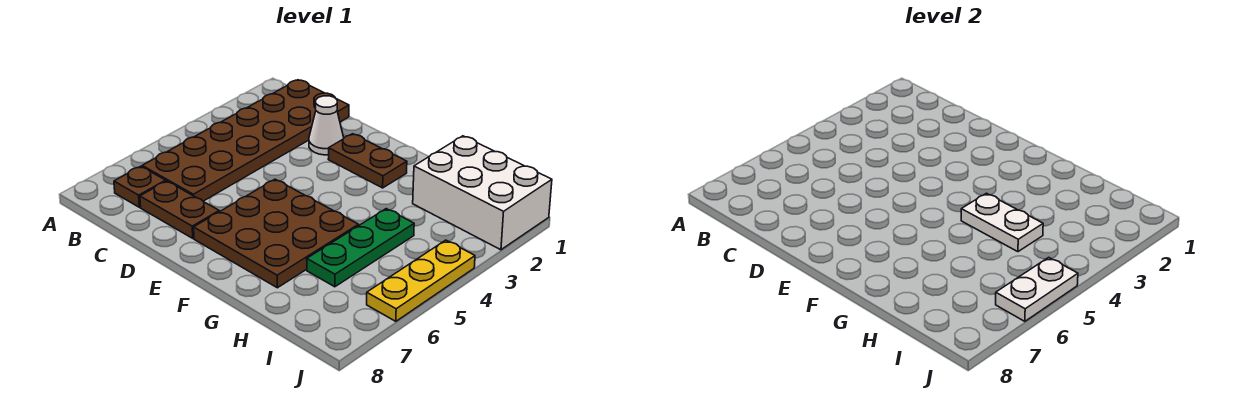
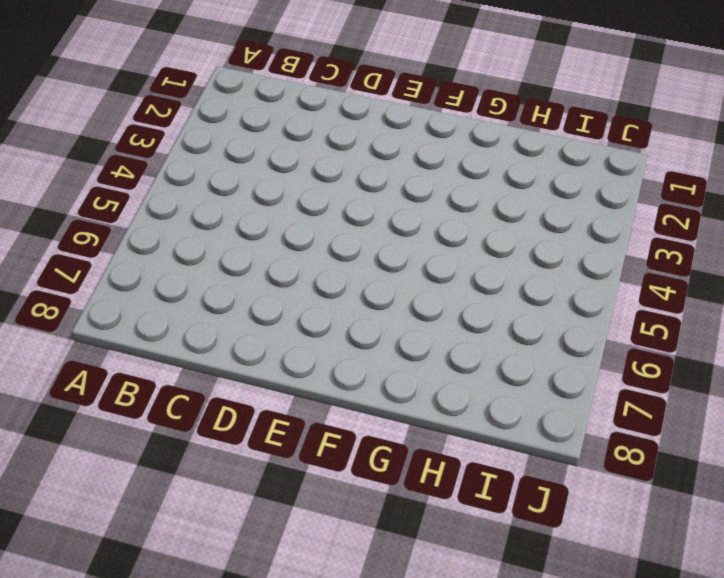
none -> brown 2x6 plate [142,80,349,201]
none -> brown 1x1 plate [114,166,166,207]

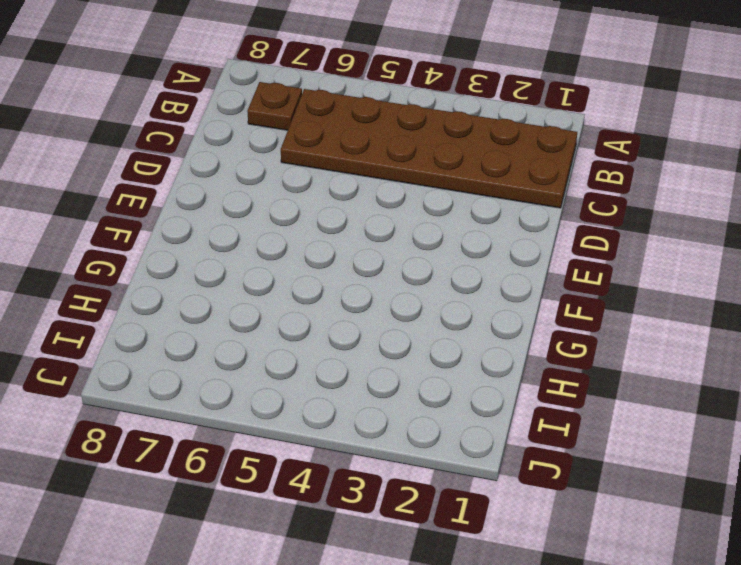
none -> brown 1x2 plate [140,181,219,238]
none -> white 1x1 cone [309,96,344,155]

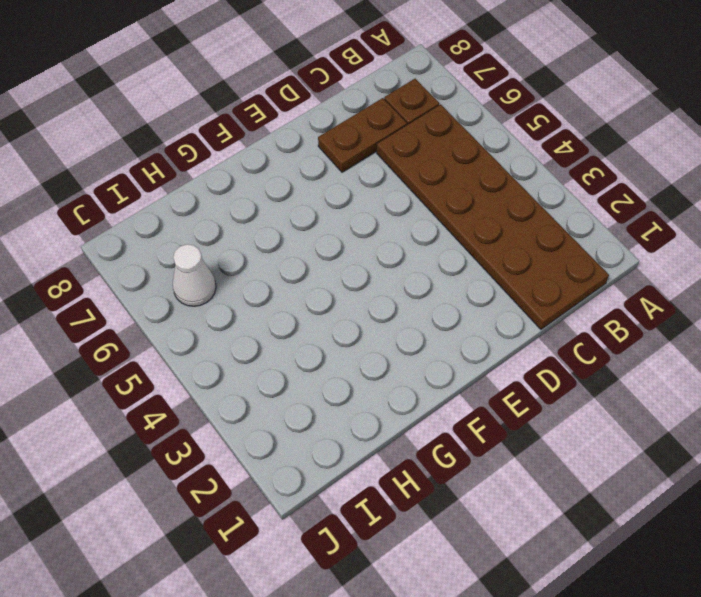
white 1x1 cone [173,244,216,306] -> white 1x1 cone moved to [309,96,344,155]
none -> brown 1x2 plate [328,134,407,188]
none -> brown 3x3 plate [194,179,359,288]

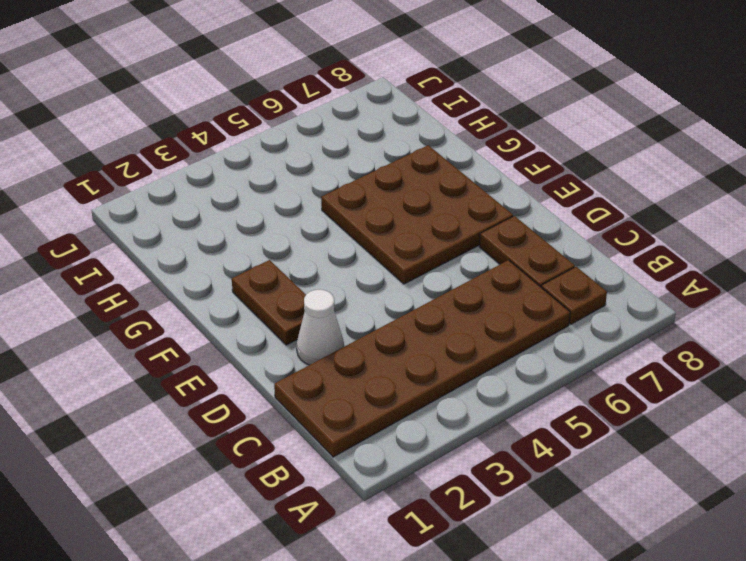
none -> white 2x3 brick [413,136,552,250]
none -> green 1x3 plate [307,209,414,287]

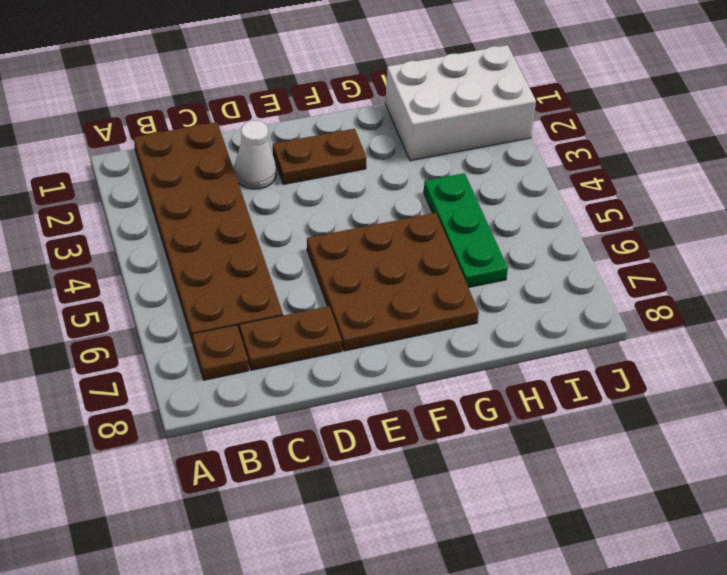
none -> yellow 1x3 plate [367,240,475,321]
none -> white 1x2 plate [961,193,1043,252]

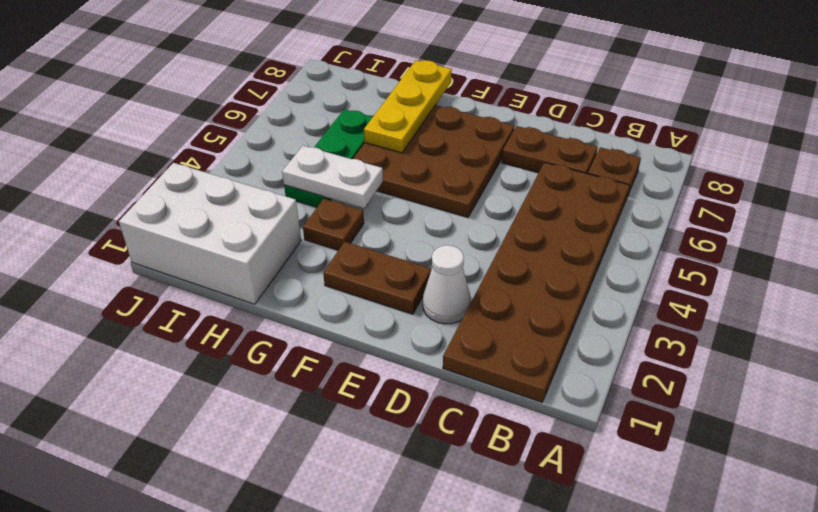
brown 1x1 plate [303,199,364,250] -> none
yellow 1x3 plate [364,60,452,153] -> yellow 1x3 plate moved to [367,240,475,321]
none -> white 1x2 plate [996,257,1078,321]

